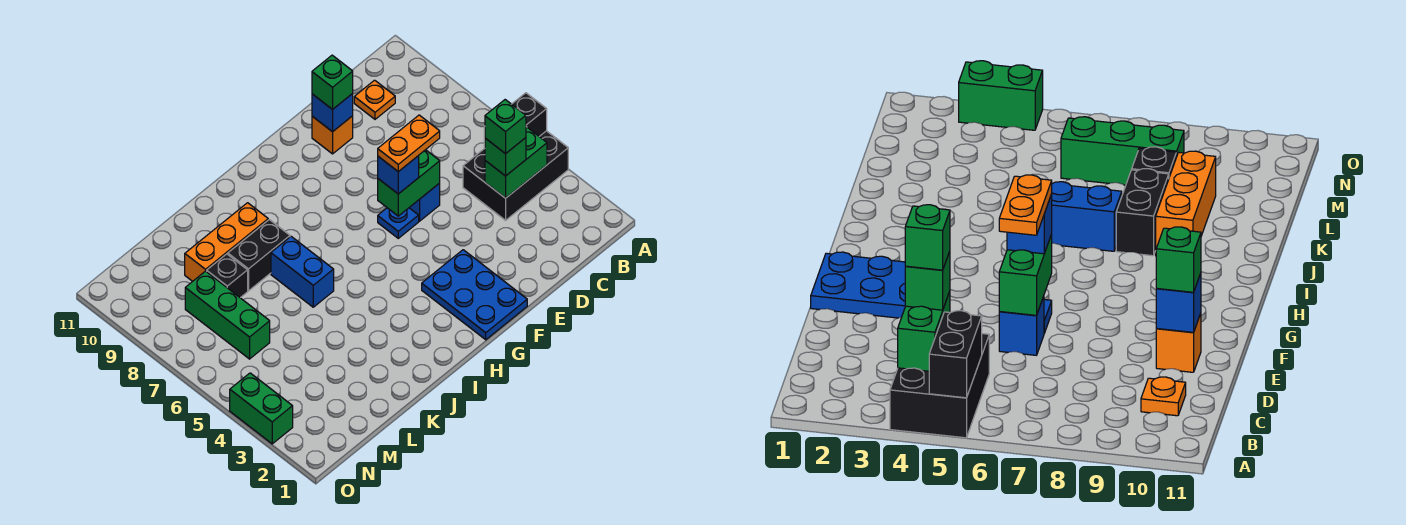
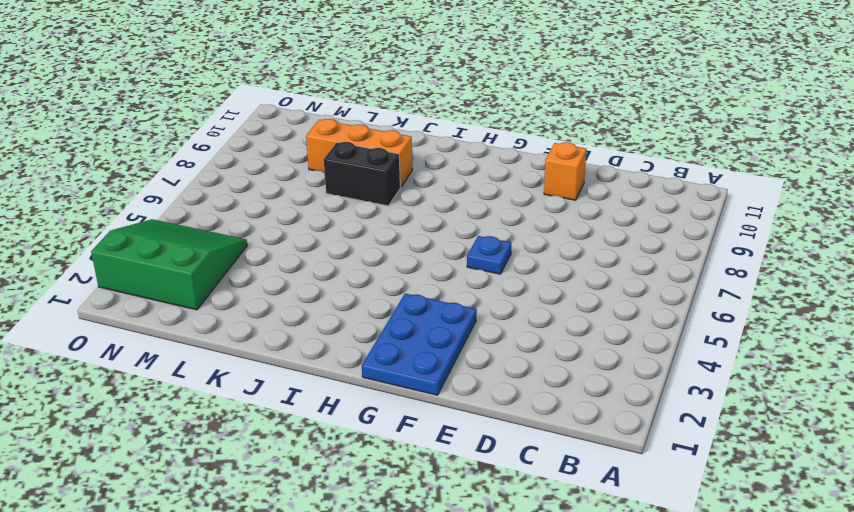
green 3x3 slope [91,219,247,310] -> green 1x2 brick [230,373,293,444]
none -> black 2x3 brick [463,131,568,220]
none -> orange 1x1 plate [354,80,395,119]
none -> blue 1x1 brick [409,183,440,221]

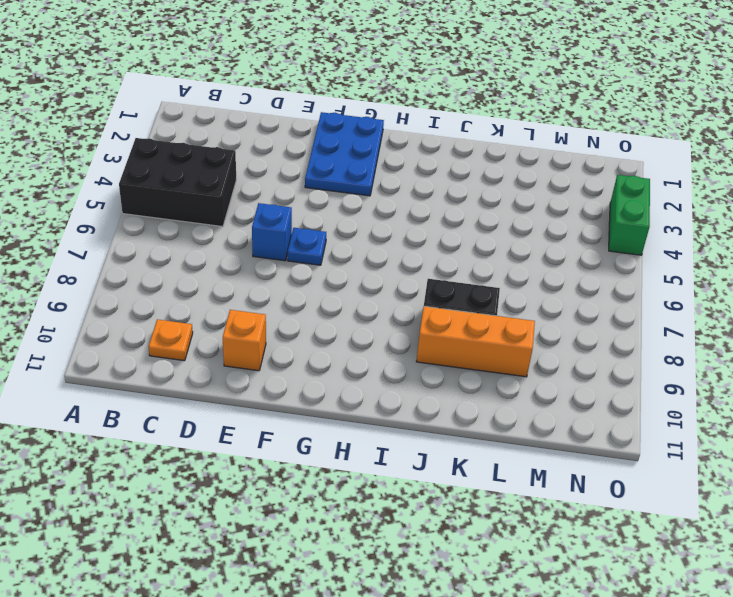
none -> blue 1x2 brick [271,237,334,307]
none -> black 1x1 brick [207,254,248,298]
none -> green 1x3 brick [185,271,270,359]

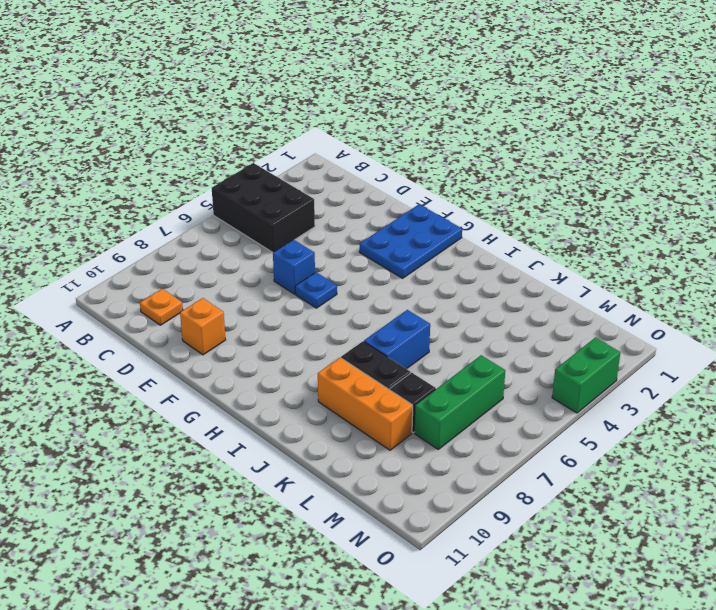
none -> black 1x2 brick [484,93,547,148]
none -> green 1x2 brick [485,127,547,198]
none -> green 1x2 brick [378,150,440,216]

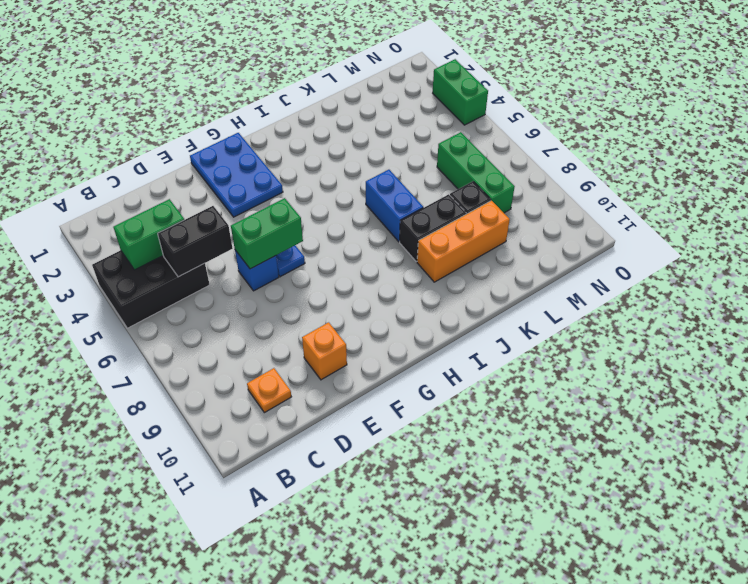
black 1x2 brick [158,206,233,277] -> black 1x2 brick moved to [484,93,547,148]
none -> blue 1x1 brick [312,94,353,132]
none -> green 1x1 brick [485,138,526,176]
none -> green 1x1 brick [312,55,353,109]

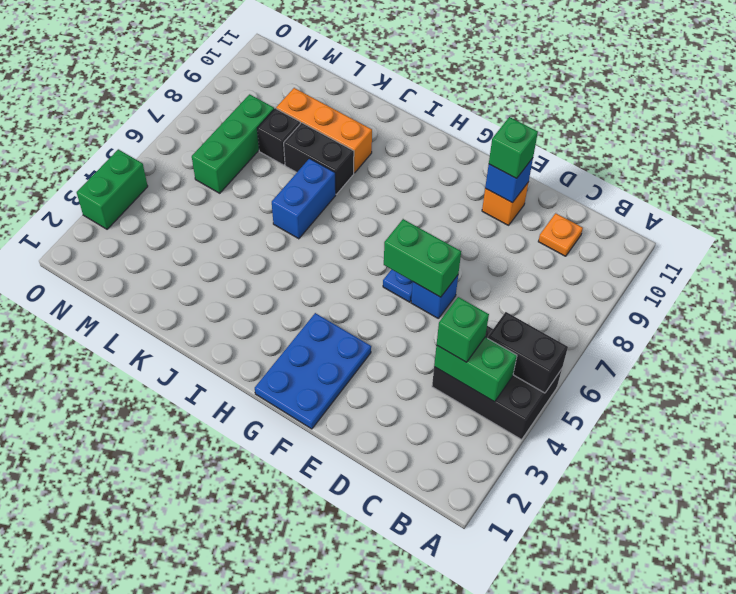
none -> blue 1x1 brick [378,156,419,194]
none -> green 1x1 brick [485,100,526,154]
none -> orange 1x2 plate [378,115,440,172]

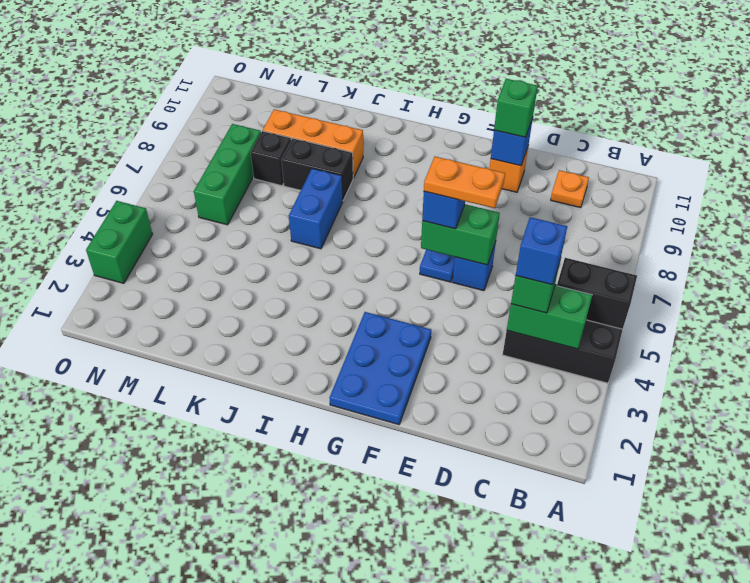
blue 1x1 brick [516,217,567,285] -> green 1x1 brick [485,100,526,154]

